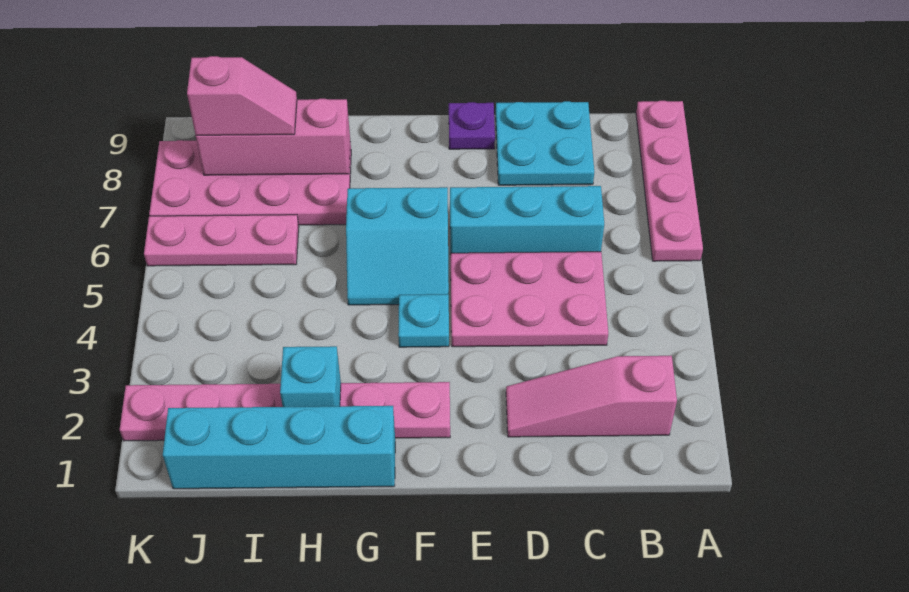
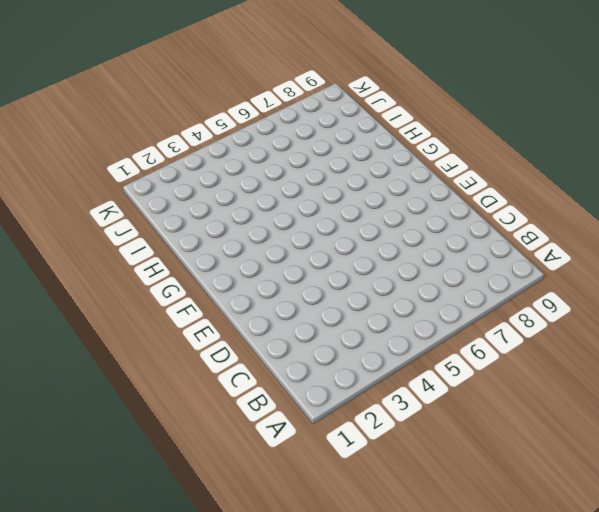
none -> pink 1x4 plate [636,101,703,261]
none -> pink 1x3 slope [506,356,677,437]
none -> pink 2x3 plate [451,252,608,347]

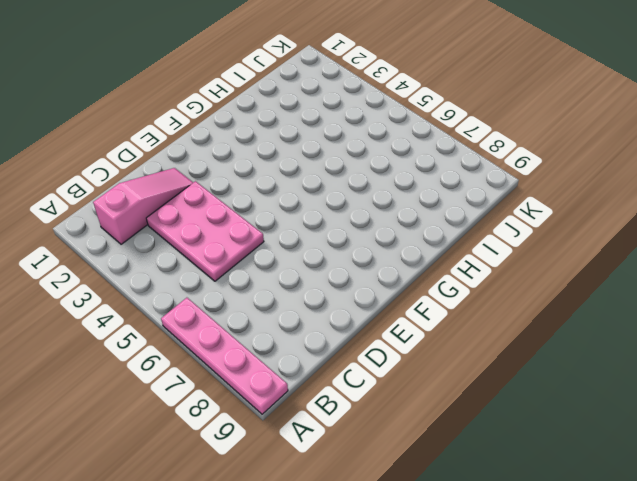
pink 2x3 plate [146,181,264,281] -> pink 2x3 plate turned to [451,252,608,347]
none -> cyan 1x3 brick [450,186,604,254]
none -> cyan 2x2 plate [496,101,594,185]
none -> purple 1x1 plate [449,102,495,149]

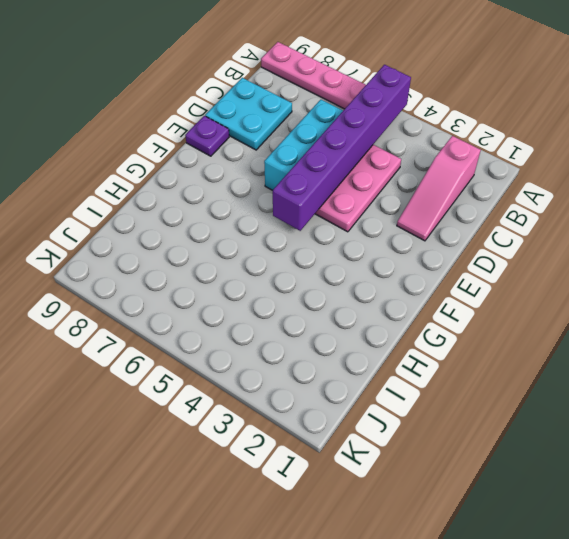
purple 1x6 brick [273,65,411,231] -> none
none -> pink 1x6 plate [120,382,450,441]
none -> cyan 1x1 plate [398,294,449,347]
none -> cyan 2x2 slope [346,187,449,305]

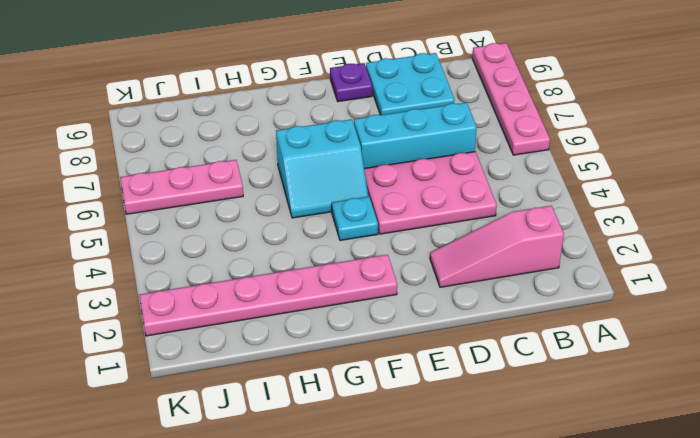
none -> cyan 1x4 brick [163,406,395,489]
none -> pink 2x4 plate [149,140,351,225]
none -> cyan 1x1 brick [280,346,341,407]

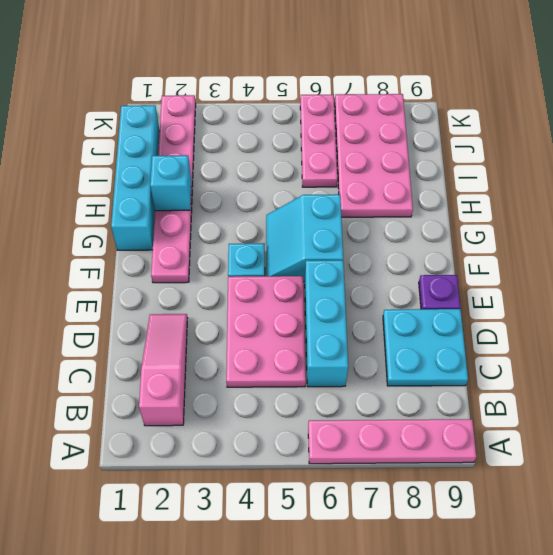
none -> pink 1x3 brick [196,99,350,175]
none -> pink 1x2 slope [187,56,297,135]

